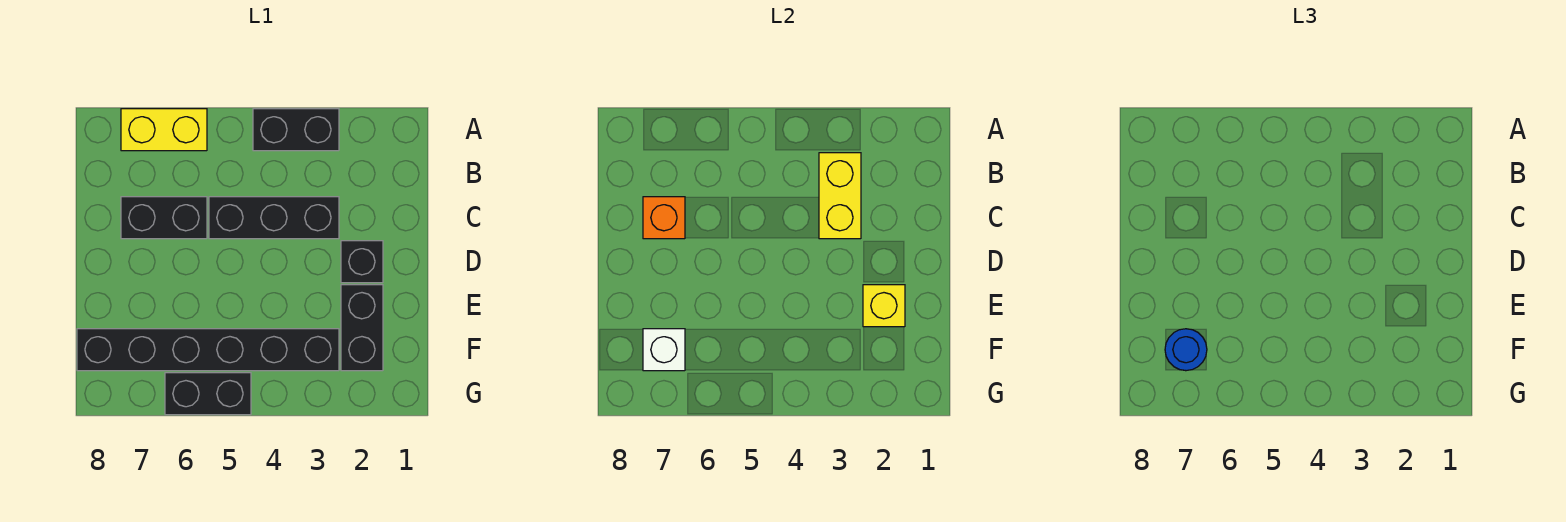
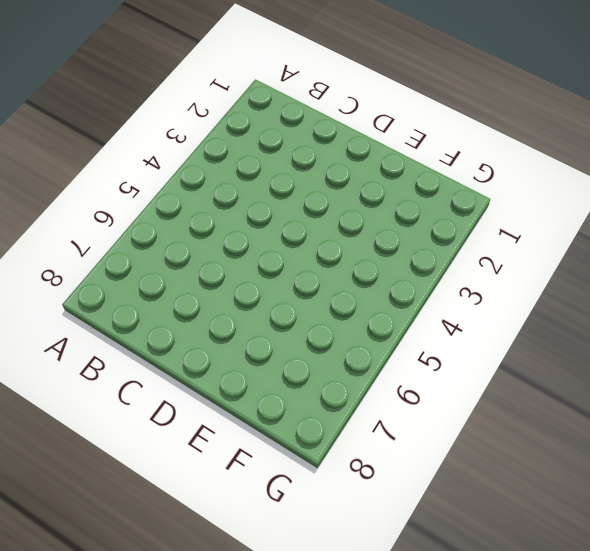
none -> black 1x2 brick [253,109,339,151]
none -> yellow 1x2 brick [121,109,207,151]
none -> black 1x3 brick [209,197,339,239]

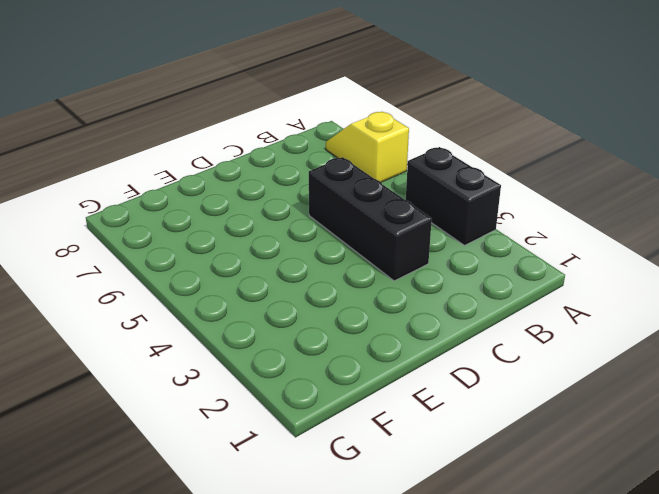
yellow 1x2 slope [326,112,409,182] -> yellow 1x2 brick [121,109,207,151]
none -> black 1x2 brick [121,197,207,239]
none -> black 1x1 brick [341,241,383,283]
none -> black 1x2 brick [341,285,383,371]

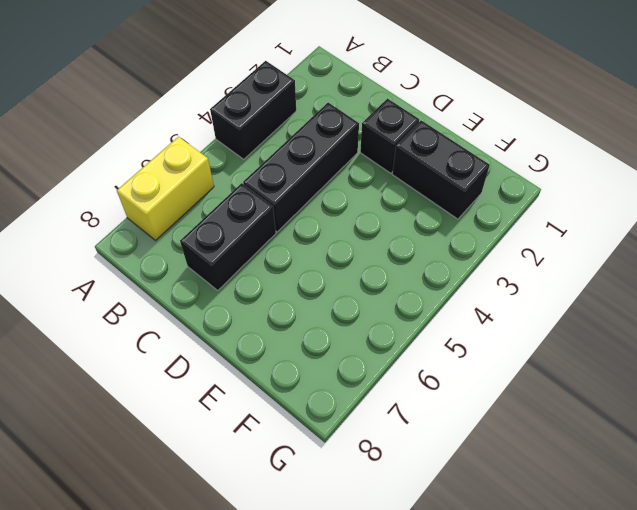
none -> black 1x6 brick [77,329,339,371]
none -> black 1x2 brick [165,373,251,415]
none -> yellow 1x2 brick [819,153,861,239]

